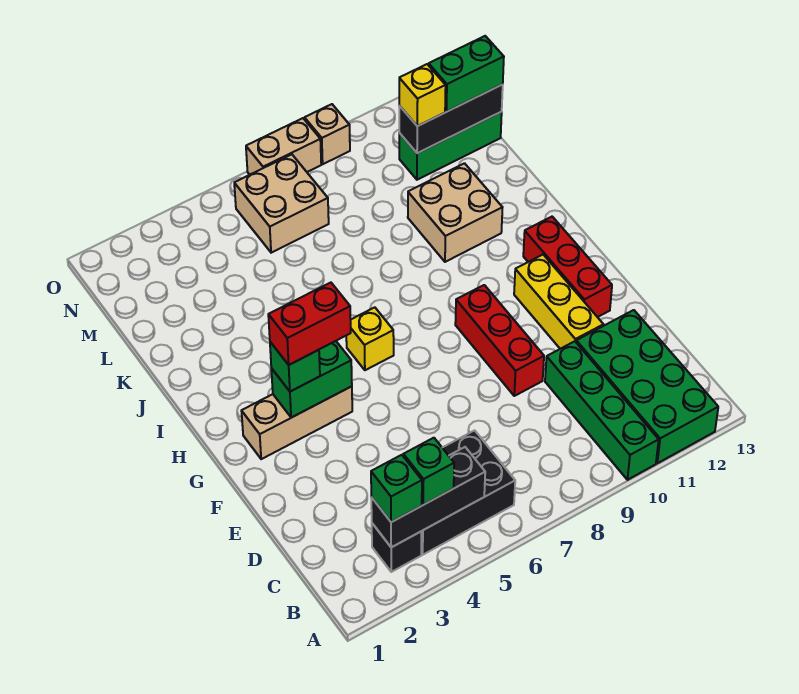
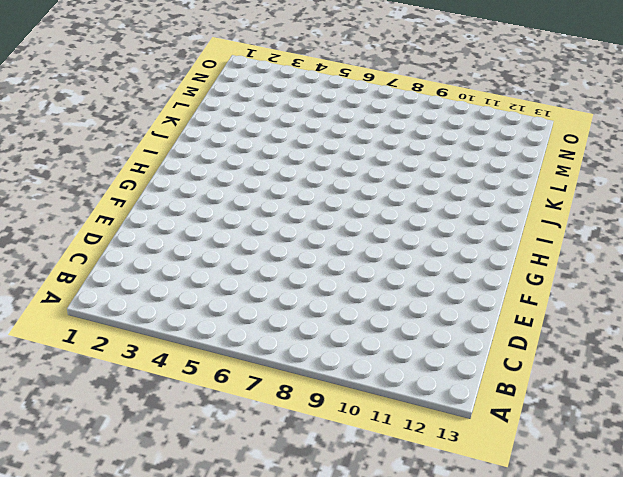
none -> green 1x4 brick [545,341,659,480]
none -> green 2x4 brick [576,310,718,463]
none -> black 1x1 brick [372,523,421,572]

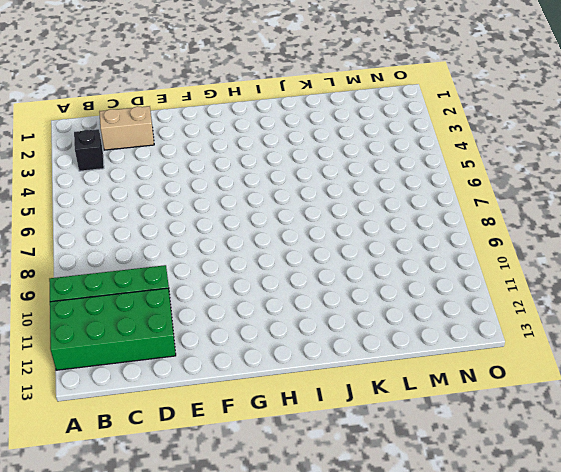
tan 1x2 brick [99,106,154,150] -> tan 1x2 brick turned to [246,118,321,175]
none -> black 2x3 brick [421,430,515,555]
none -> red 1x3 brick [455,285,544,396]
none -> yellow 1x3 brick [514,255,604,349]

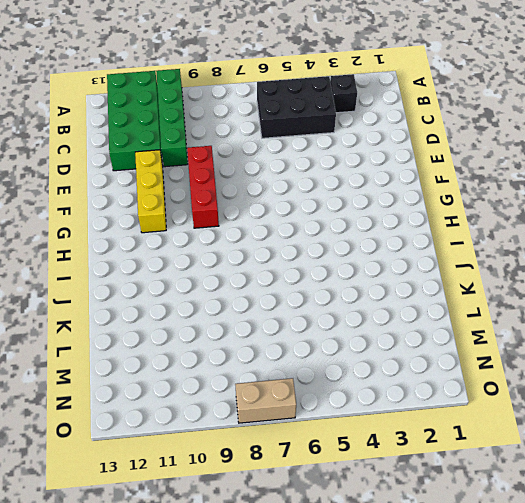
none -> red 1x3 brick [523,217,612,317]
none -> tan 1x3 brick [242,386,352,459]
none -> yellow 1x1 brick [346,307,394,370]

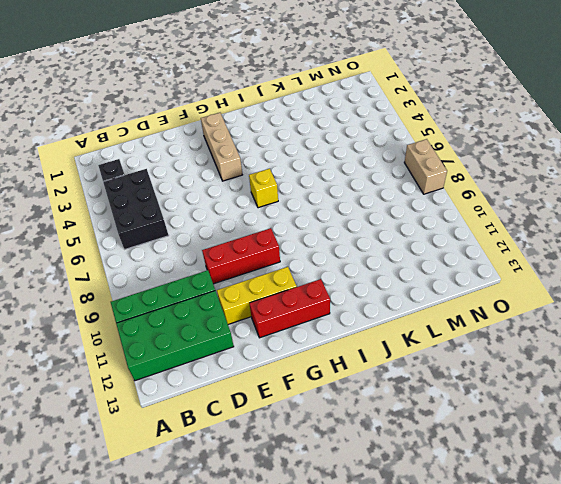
none -> tan 2x2 brick [408,163,503,262]
none -> tan 2x2 brick [234,154,329,253]
none -> green 1x3 brick [399,112,502,180]

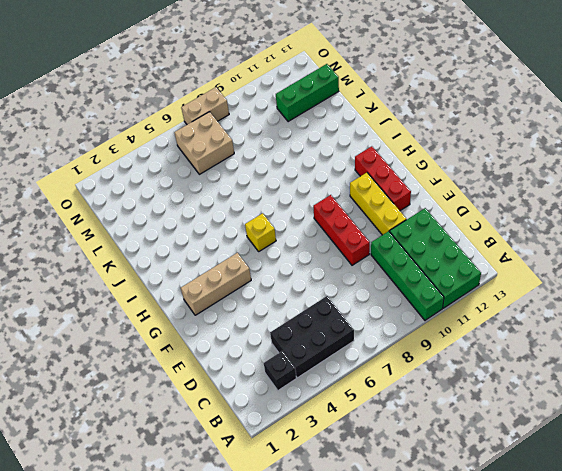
none -> tan 2x2 brick [408,163,503,262]
none -> tan 1x1 brick [305,104,350,164]
none -> black 1x3 brick [371,447,485,547]

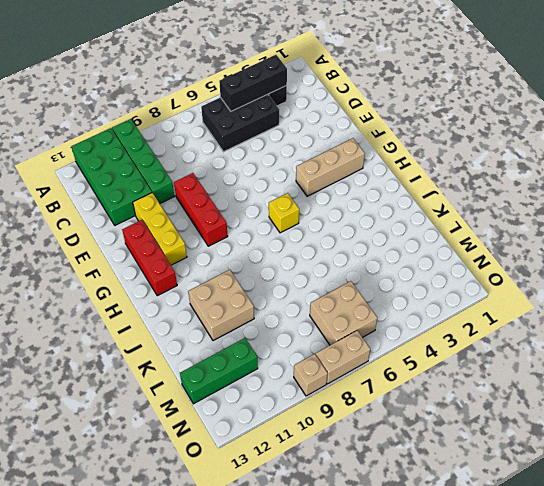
none -> green 1x2 brick [271,341,352,418]
none -> black 1x3 brick [399,84,503,153]
none -> green 1x1 brick [371,455,422,522]

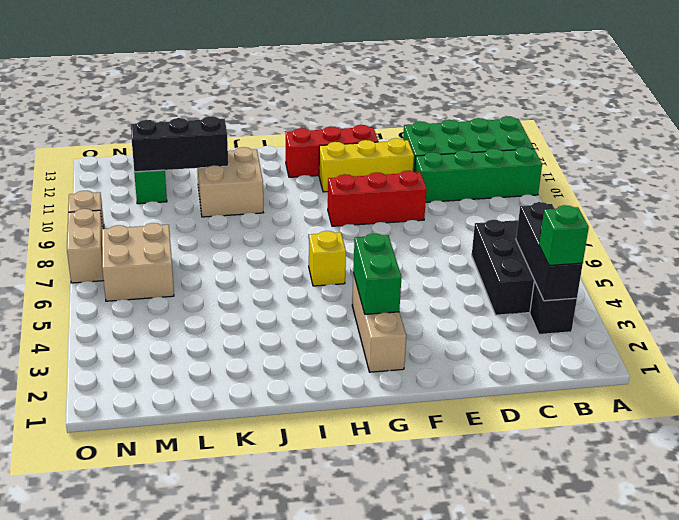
black 1x3 brick [131,116,228,172] -> black 1x3 brick turned to [399,84,503,153]
none -> green 1x1 brick [403,438,454,505]
none -> green 1x1 brick [270,342,320,392]
none -> yellow 1x1 brick [399,64,446,126]

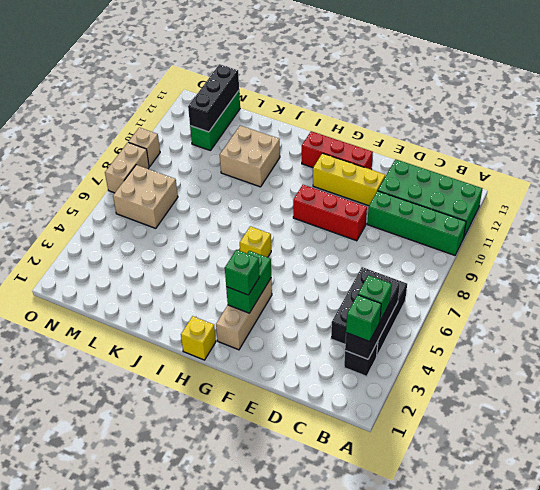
yellow 1x1 brick [181,316,216,360] -> yellow 1x1 brick moved to [399,64,446,126]
none -> green 1x2 brick [429,36,504,112]
none -> red 1x2 brick [268,283,351,365]

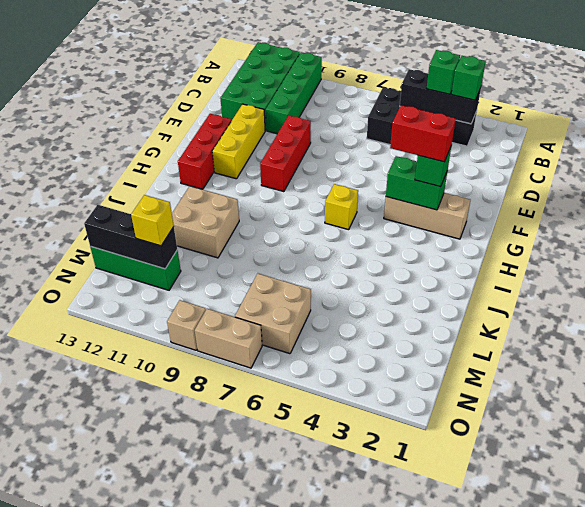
none -> green 1x2 brick [429,36,504,112]

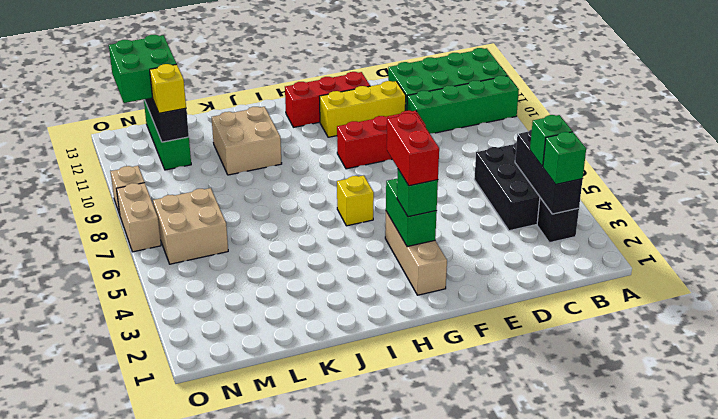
green 2x2 brick [109,35,176,103] -> green 1x2 brick [429,36,504,112]

